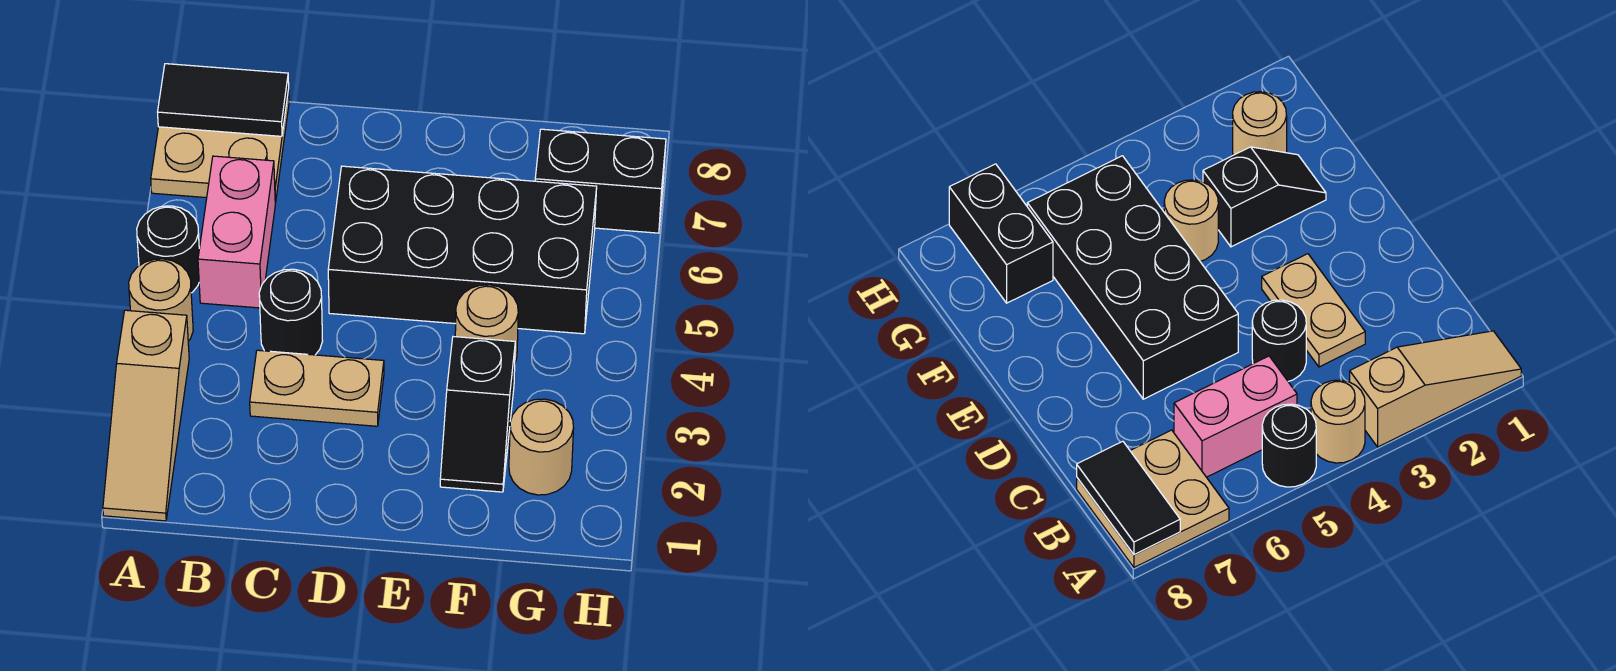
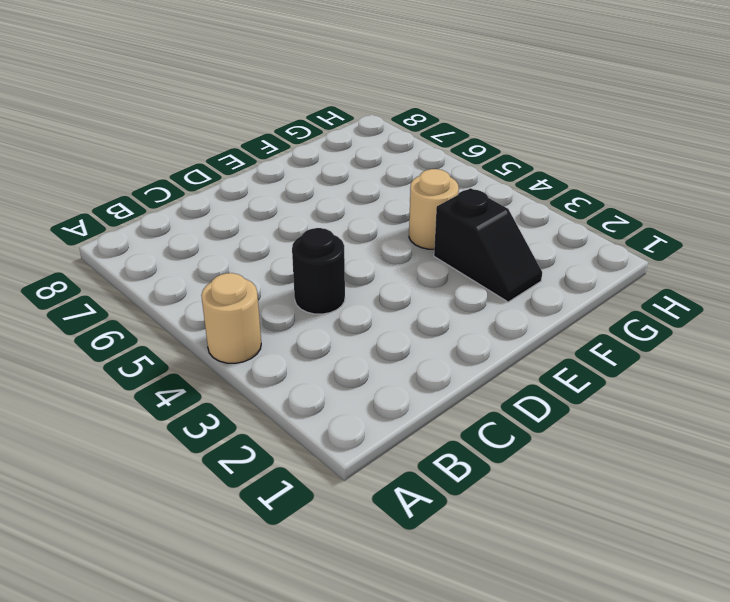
none -> tan 1x3 slope [103,310,189,521]
none -> black 1x1 round brick [137,206,199,293]
none -> tan 2x2 plate [151,90,289,203]

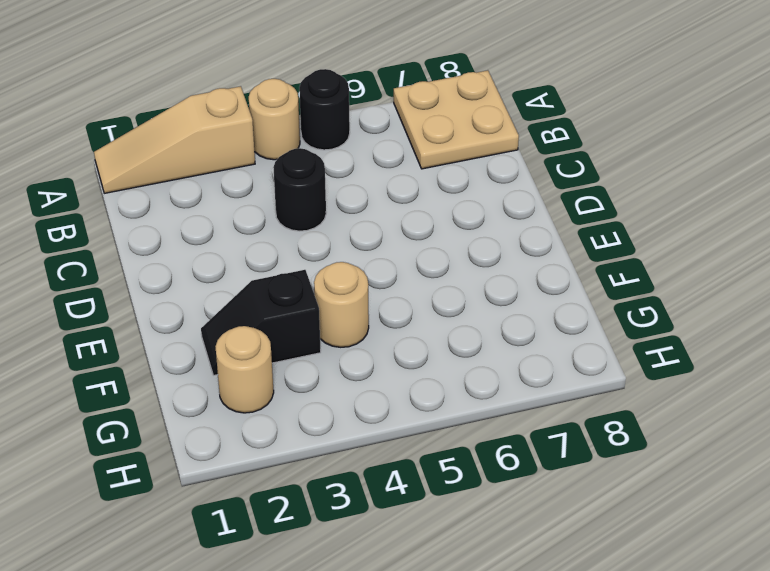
none -> pink 1x2 brick [198,156,275,308]
none -> tan 1x2 plate [250,350,384,426]
none -> black 2x4 brick [328,166,597,334]

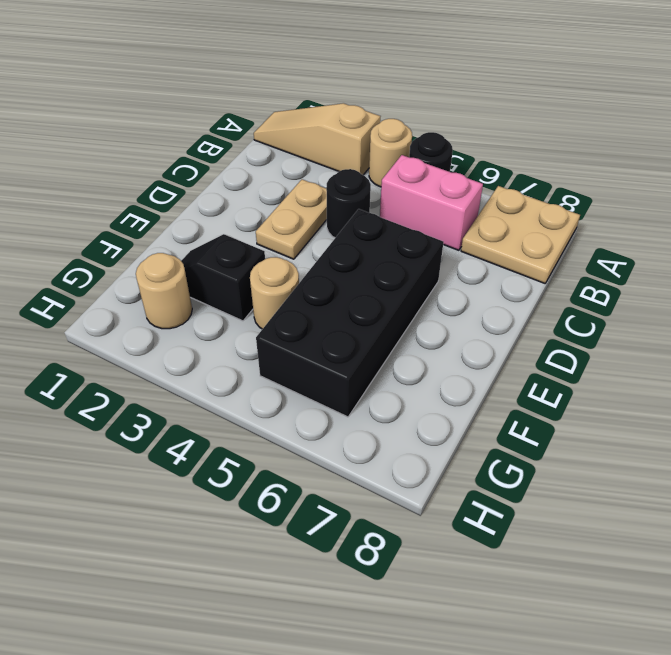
none -> black 1x2 brick [535,129,666,233]
none -> black 1x2 tile [158,64,289,136]

